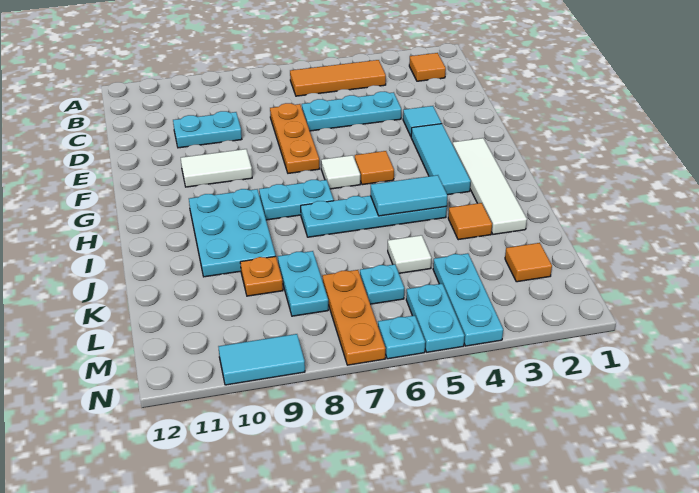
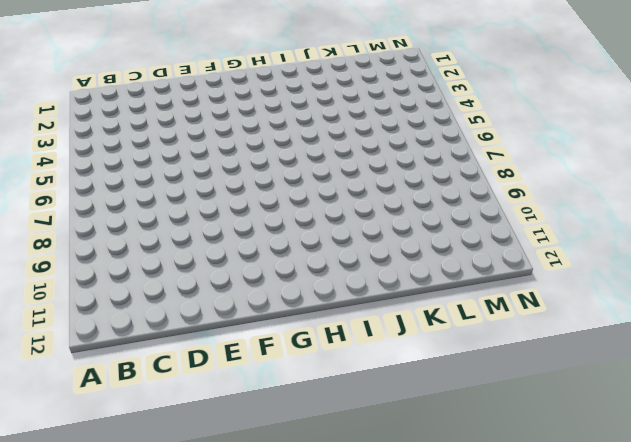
none -> orange 1x1 tile [409,53,446,81]
none -> orange 1x3 tile [290,60,386,96]
none -> cyan 1x3 plate [302,92,401,131]

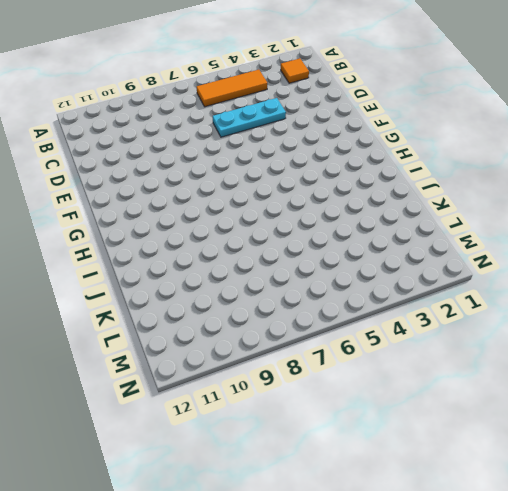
none -> orange 1x3 plate [270,103,320,173]
none -> cyan 1x2 plate [173,111,242,148]
none -> cyan 1x1 tile [403,106,442,136]

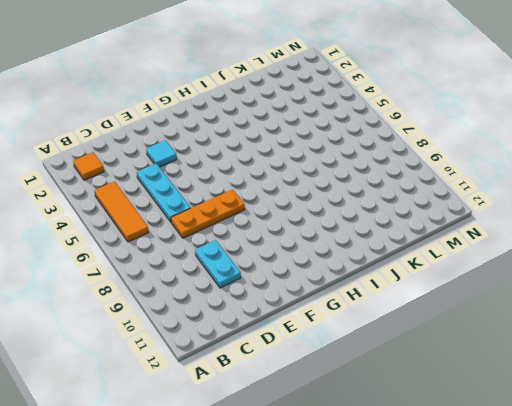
none -> cyan 1x3 tile [411,124,471,195]
none -> white 1x2 tile [181,149,252,187]
none -> white 1x4 tile [453,138,527,234]

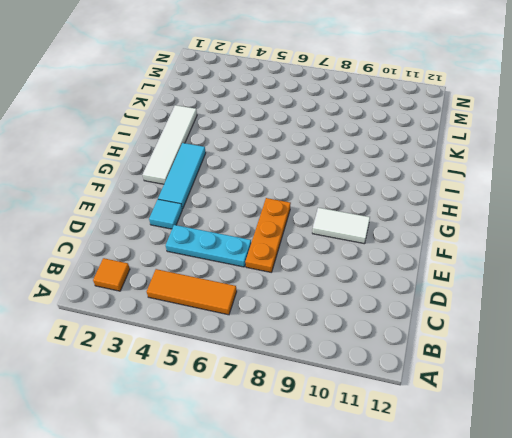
none -> cyan 1x2 plate [173,111,242,148]
none -> orange 1x1 tile [355,151,394,185]
none -> white 1x1 tile [321,155,360,189]

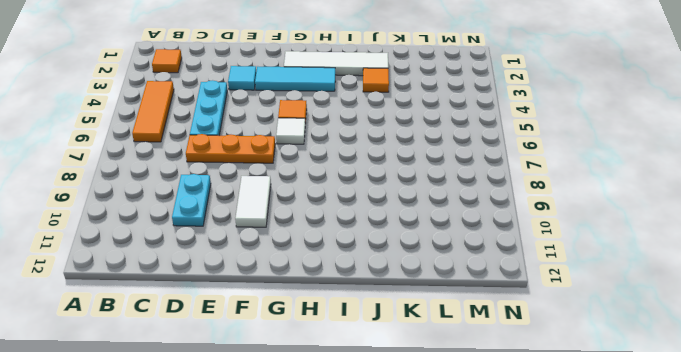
none -> cyan 1x2 plate [259,180,334,220]
none -> cyan 2x3 plate [189,189,276,277]
none -> cyan 1x4 plate [301,196,447,237]

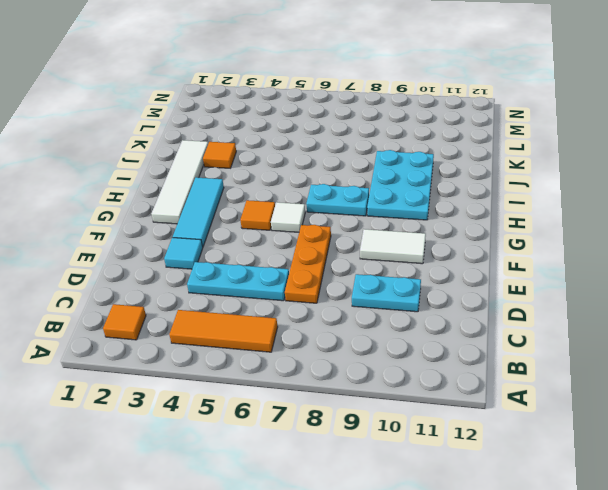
none -> cyan 1x4 plate [301,196,447,237]
none -> white 1x1 tile [388,235,431,273]
none -> cyan 1x2 plate [278,251,328,316]

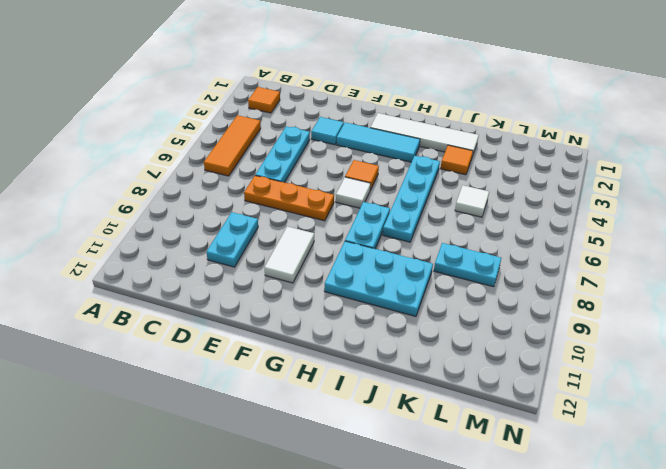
none -> orange 1x1 plate [240,256,283,296]
none -> orange 1x1 tile [505,243,552,282]
none -> cyan 1x3 plate [433,253,503,346]

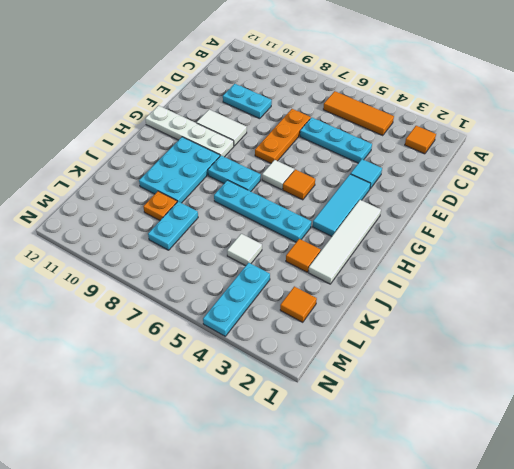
white 1x4 plate [145,106,234,157] -> none
none -> cyan 1x1 plate [360,264,404,304]
none -> orange 1x3 plate [322,270,386,365]
none -> cyan 1x2 plate [406,284,464,352]

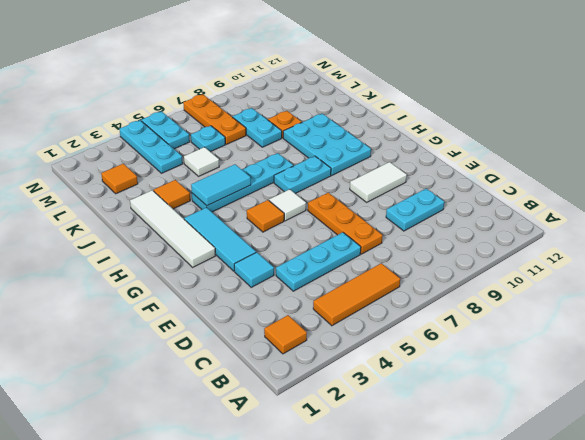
none -> cyan 1x1 plate [378,315,425,359]
none -> cyan 1x2 tile [218,334,305,385]

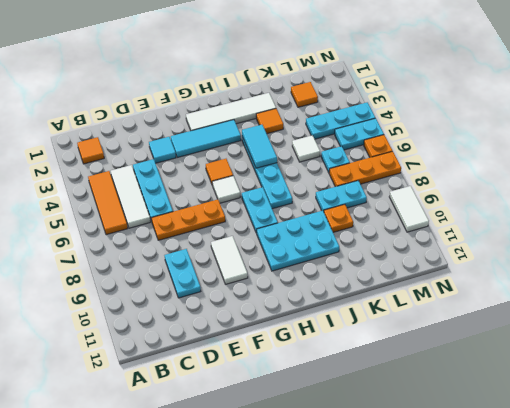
white 1x3 tile [111,165,151,228] -> none
orange 1x1 plate [364,135,392,157] -> cyan 1x1 plate [378,315,425,359]
white 1x2 tile [389,186,429,232] -> cyan 1x2 tile [218,334,305,385]

